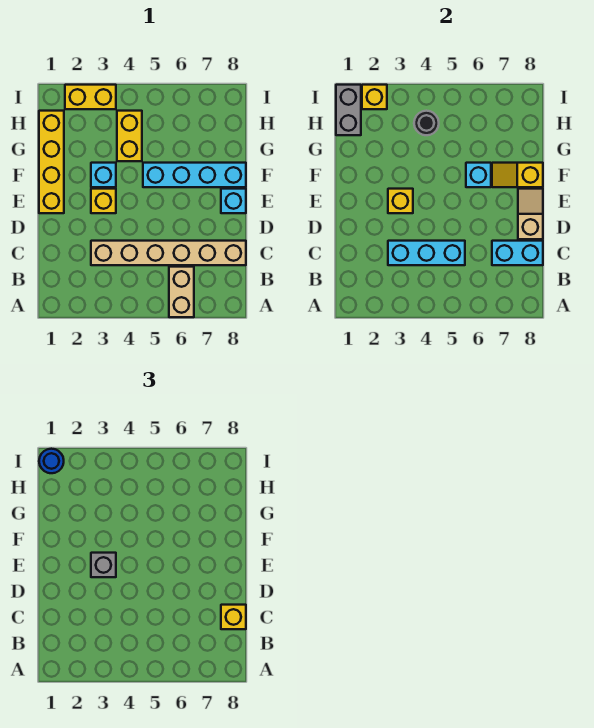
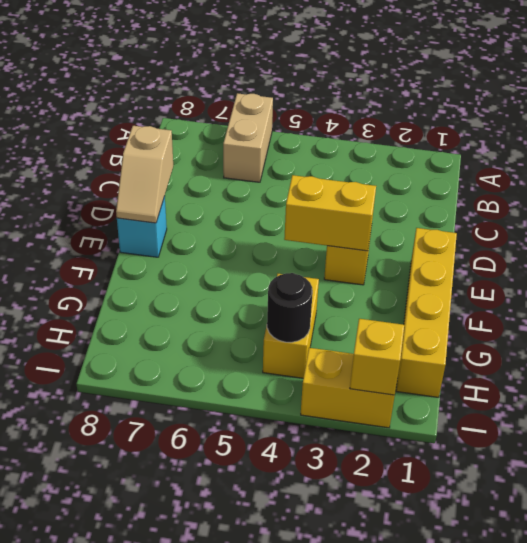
yellow 1x2 brick [284,175,376,251] -> yellow 1x1 brick [388,189,413,213]
none -> tan 1x6 brick [91,241,246,265]
none -> cyan 1x1 brick [91,163,116,187]
none -> cyan 1x4 brick [143,163,246,187]

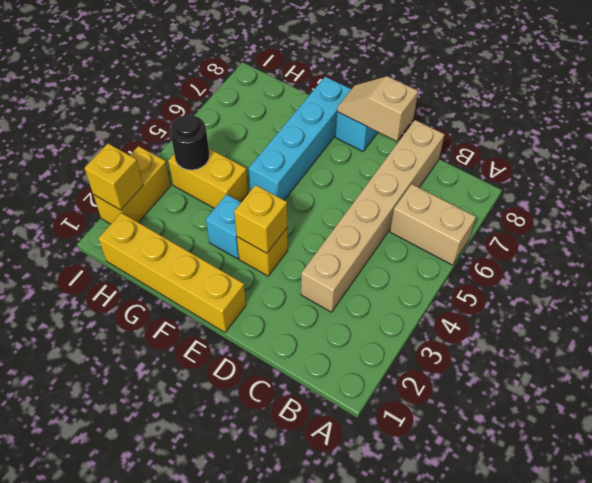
none -> cyan 1x3 brick [388,241,465,265]
none -> cyan 1x2 brick [492,241,543,265]
none -> cyan 1x1 brick [466,163,491,187]

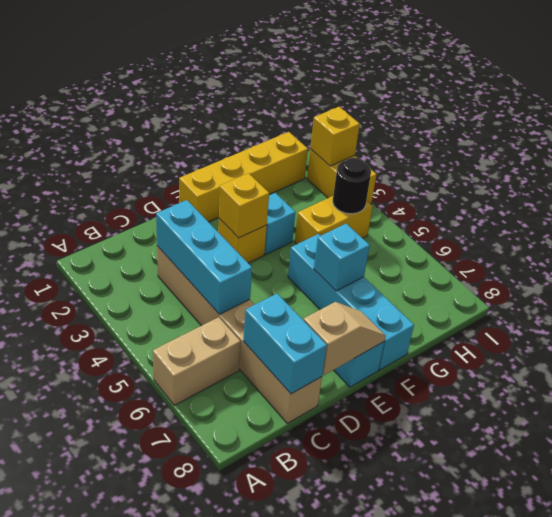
none -> yellow 1x2 slope [492,163,543,187]
none -> grey 1x2 brick [336,85,361,135]
none -> yellow 1x1 brick [221,605,246,629]

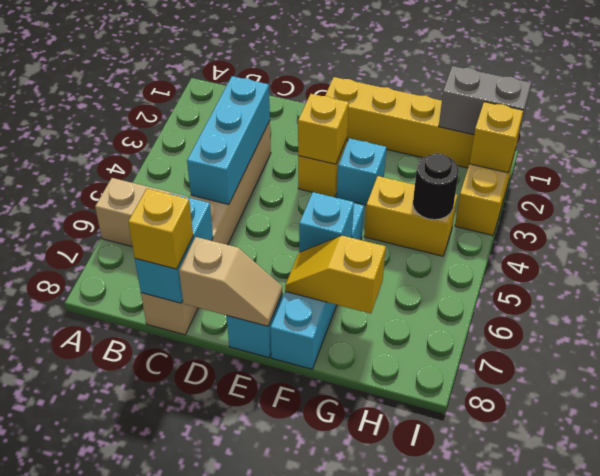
yellow 1x2 slope [285,236,386,314] -> yellow 1x2 slope turned to [492,163,543,187]
none -> grey 1x1 brick [91,553,116,577]
none -> blue 1x1 round brick [39,449,64,473]

